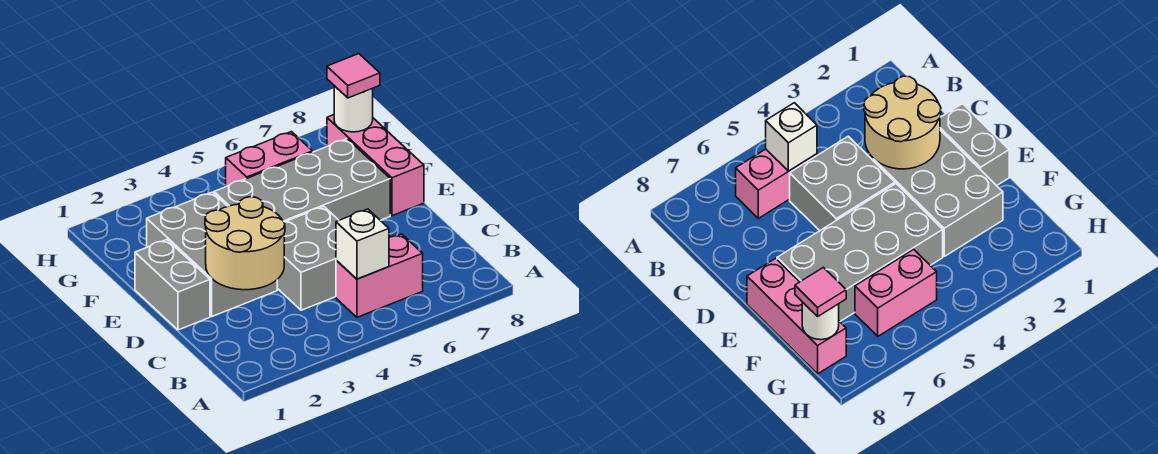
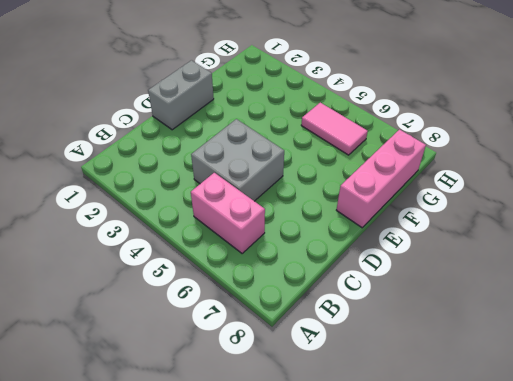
pink 1x2 tile [301,103,368,155] -> pink 1x2 brick [226,132,312,187]
none -> grey 2x3 brick [147,192,277,316]
none -> grey 2x4 brick [214,139,390,222]

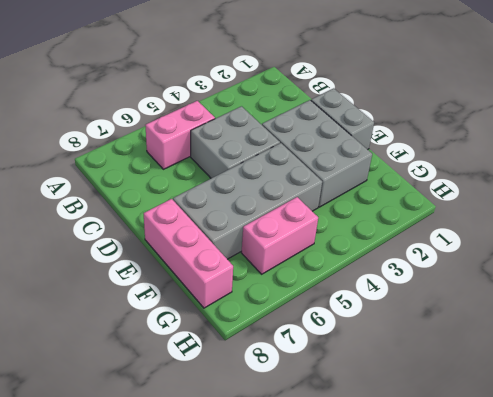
none -> white 1x1 brick [336,209,389,279]
none -> tan 2x2 round brick [205,197,285,290]

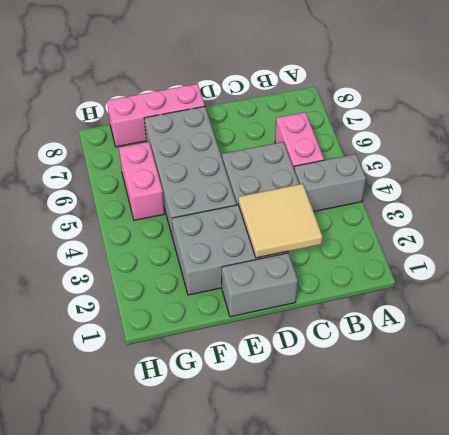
grey 1x2 brick [294,154,366,212] -> none
tan 2x2 tile [238,184,323,258] -> tan 2x2 round brick [205,197,285,290]
none -> white 1x1 brick [336,209,389,279]
none -> white 1x1 round brick [334,86,373,132]

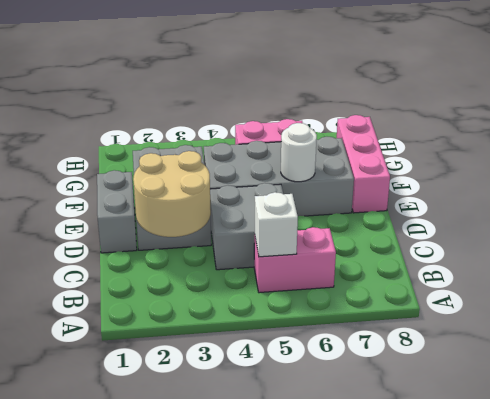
white 1x1 round brick [281,123,317,182] -> white 1x1 round brick moved to [334,86,373,132]
none -> pink 1x1 tile [327,54,380,98]

